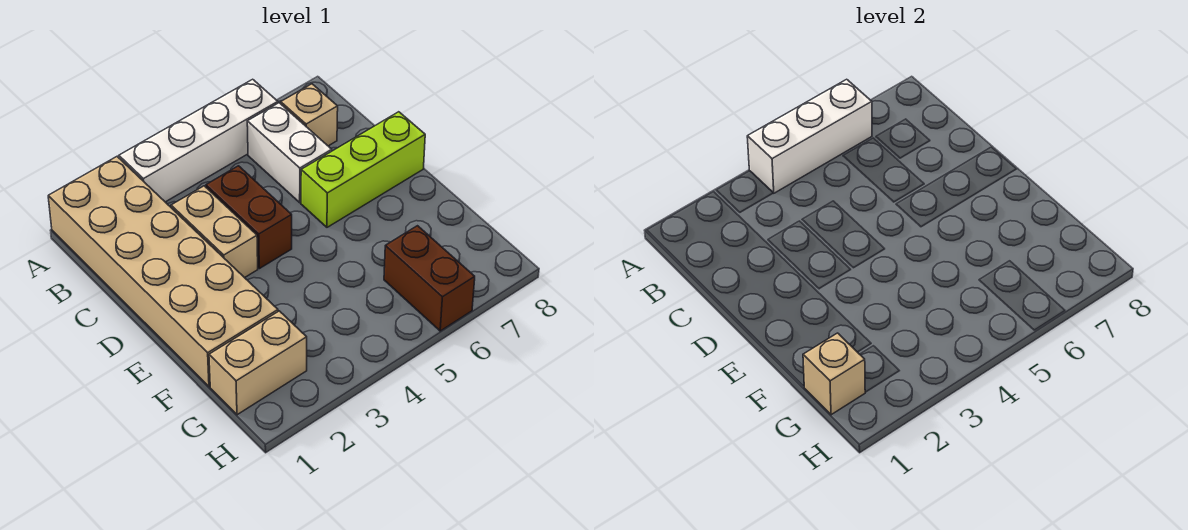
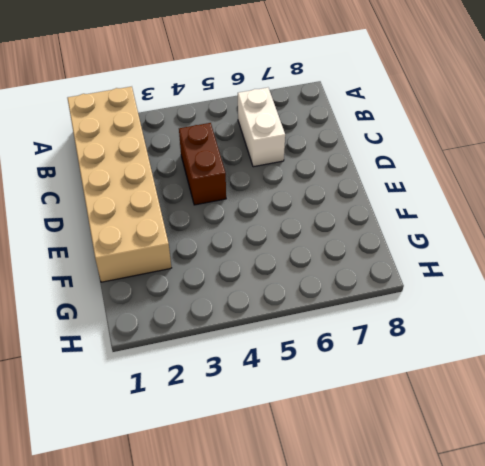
none -> white 1x4 brick [119,79,278,202]
none -> tan 1x1 brick [281,84,338,146]

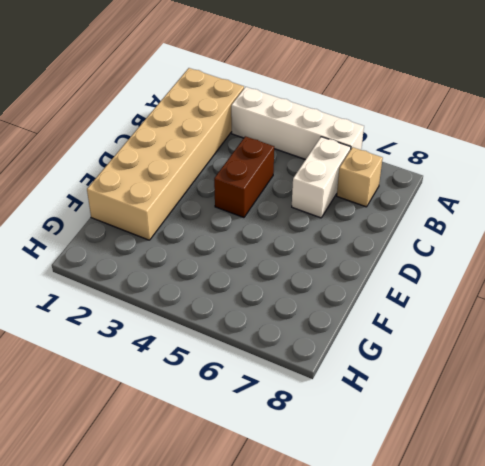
none -> tan 1x2 brick [171,186,258,278]
none -> lime 1x3 brick [301,112,425,227]

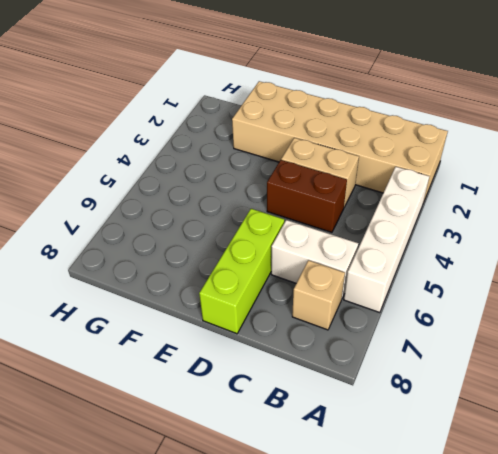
none -> tan 1x2 brick [209,311,307,415]
none -> brown 1x2 brick [384,226,475,331]

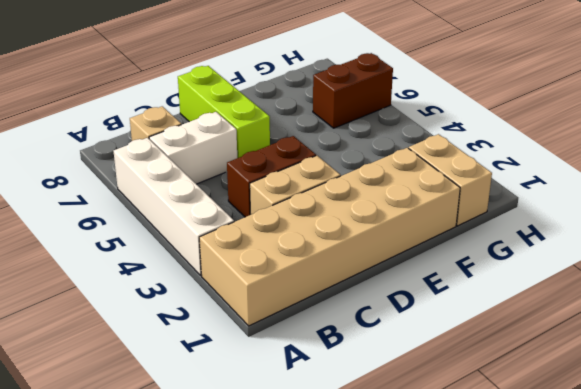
none -> white 1x3 brick [747,79,872,193]
none -> tan 1x1 brick [803,333,865,415]

